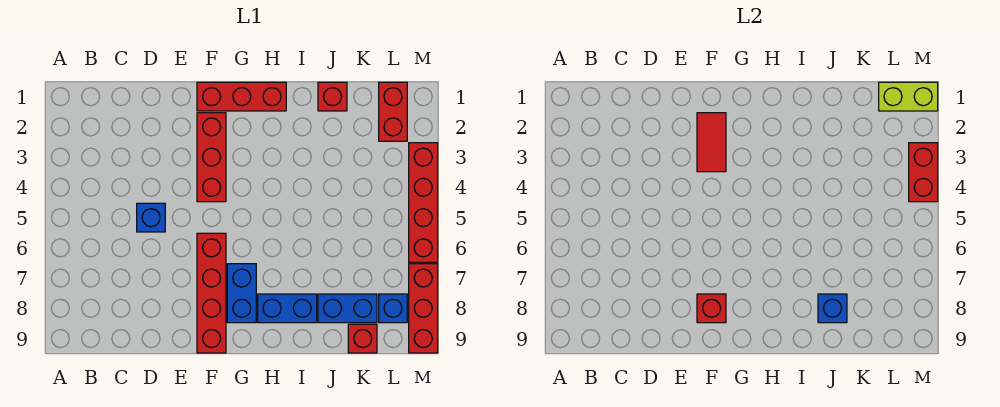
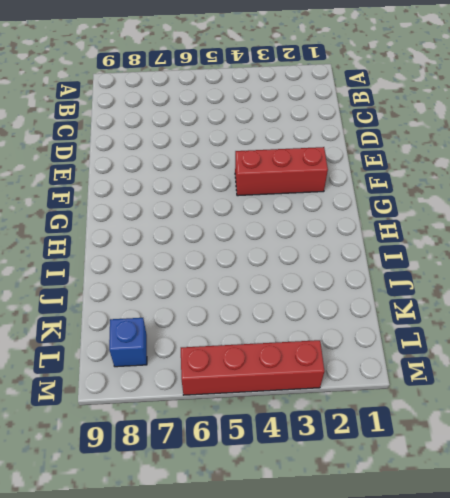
none -> blue 1x1 brick [137,203,165,232]
none -> red 1x3 brick [197,82,286,111]
none -> red 1x4 brick [197,233,226,353]

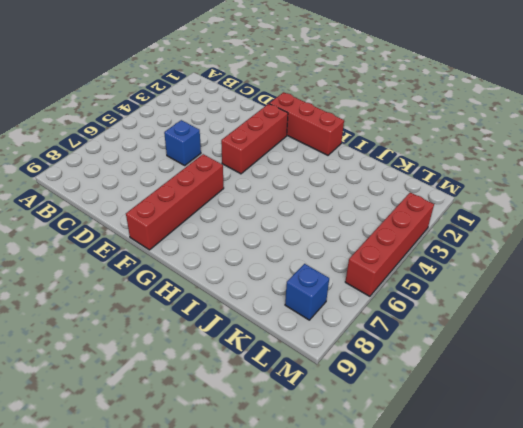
none -> blue 1x2 brick [227,264,256,323]
none -> blue 1x2 brick [258,294,317,323]
none -> red 1x1 brick [318,82,347,111]

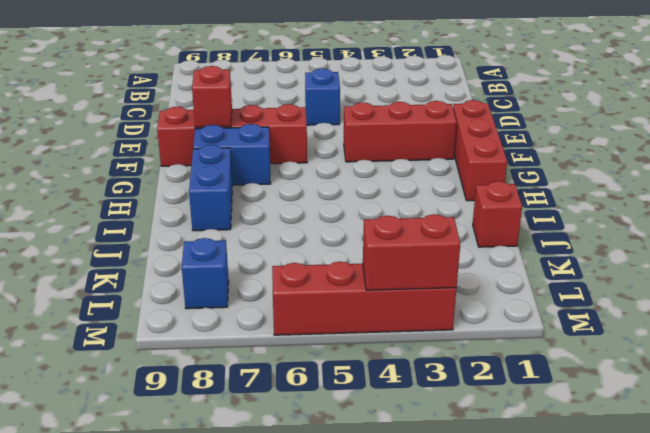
none -> blue 1x2 brick [318,294,377,323]
none -> red 1x1 brick [348,324,377,353]
none -> red 1x2 brick [379,82,407,141]

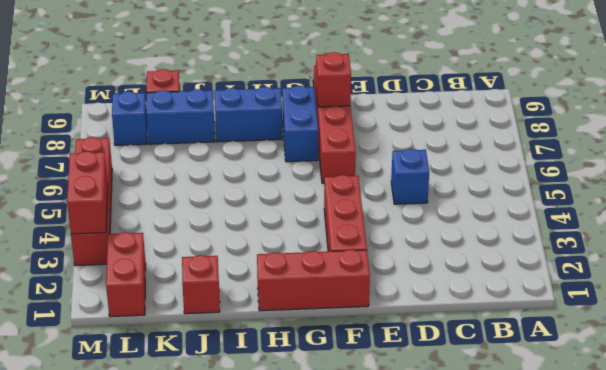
none -> red 1x3 brick [409,264,438,353]
none -> red 1x2 tile [697,113,726,172]
none -> blue 1x1 brick [818,294,847,323]

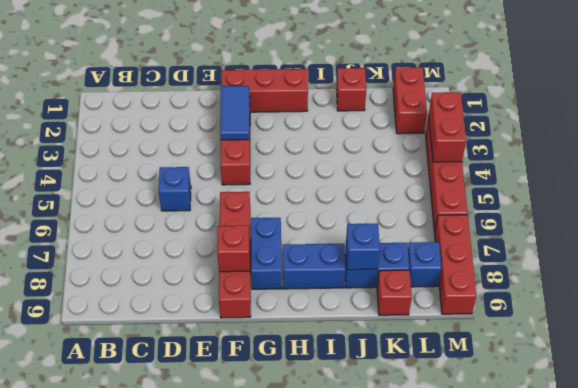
blue 1x2 tile [220,86,249,140] -> red 1x2 tile [697,113,726,172]
none -> lime 1x2 brick [879,82,938,111]

